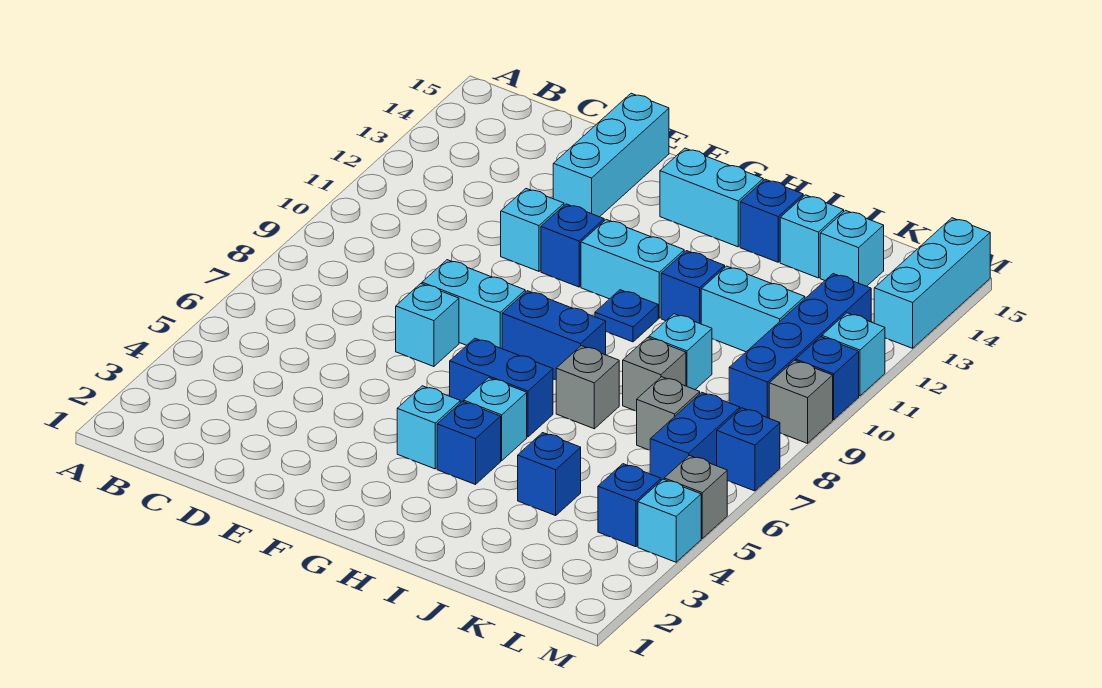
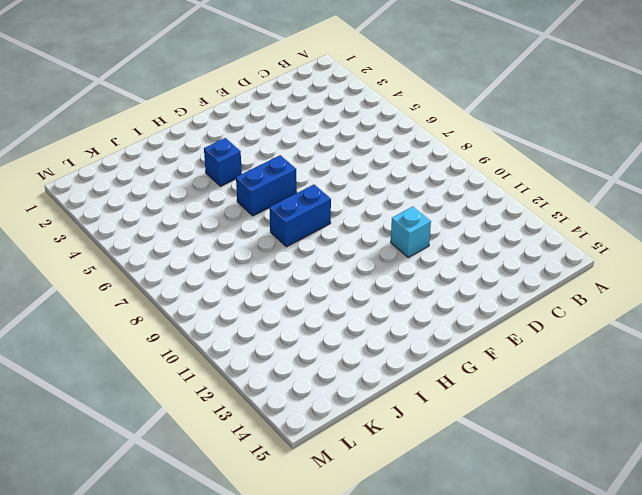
none -> cyan 1x1 brick [396,284,459,367]
none -> cyan 1x2 brick [422,260,525,349]
none -> cyan 1x3 brick [553,93,669,217]
none -> blue 1x1 brick [541,204,604,287]

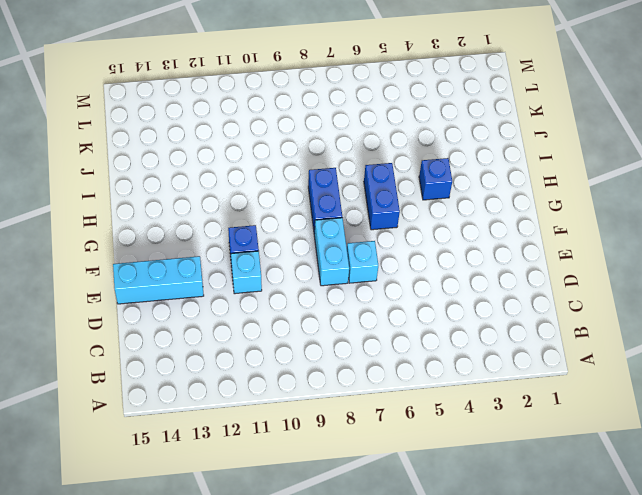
none -> cyan 1x1 brick [397,386,460,469]
none -> cyan 1x2 brick [581,220,684,318]
none -> cyan 1x2 brick [660,148,763,247]
none -> cyan 1x1 brick [464,378,527,461]

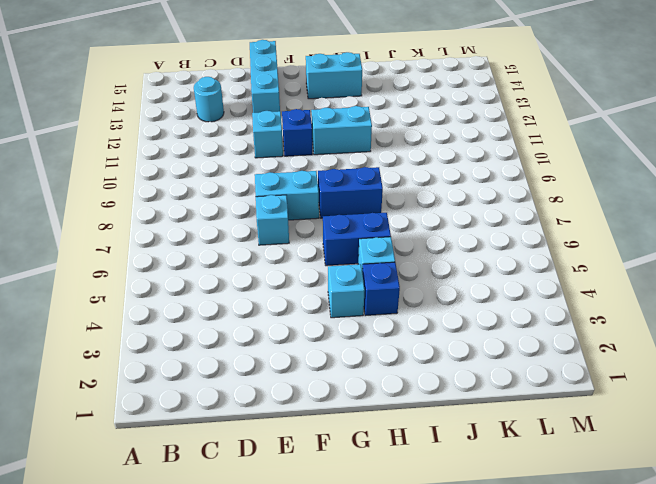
cyan 1x1 round brick [194,77,224,122] -> none
none -> blue 1x1 plate [595,290,658,342]
none -> grey 1x1 brick [556,346,619,429]
none -> blue 1x1 brick [661,251,725,324]
none -> blue 1x1 brick [740,179,803,262]

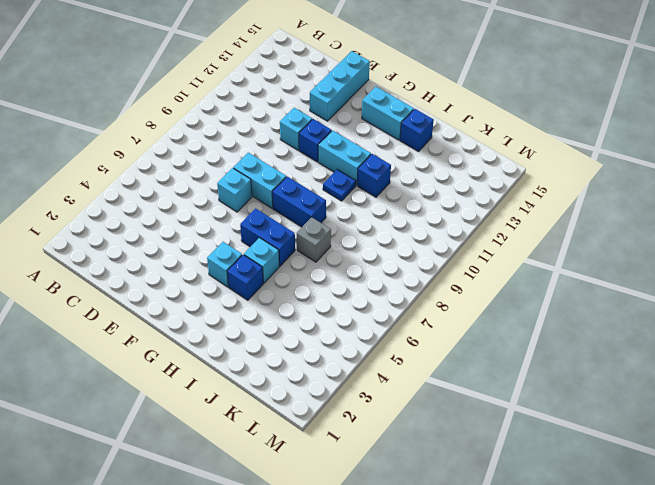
none -> blue 1x1 brick [518,433,581,516]
none -> grey 1x1 brick [623,338,686,411]
none -> cyan 1x1 brick [649,314,712,389]
none -> cyan 1x2 brick [701,266,805,352]

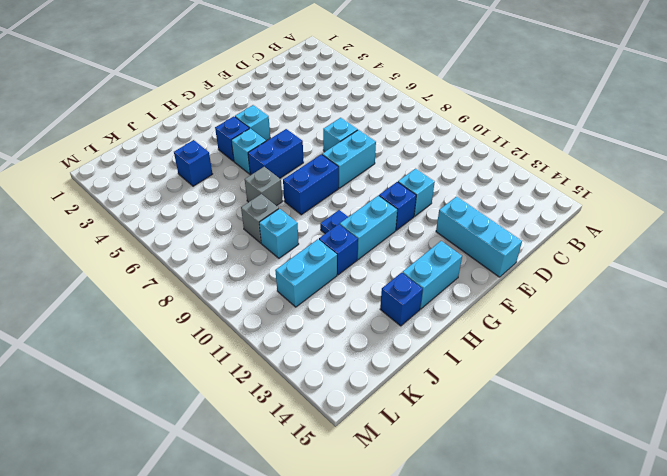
none -> cyan 1x1 brick [780,195,844,278]
none -> grey 1x1 brick [637,377,700,450]
none -> cyan 1x1 brick [820,210,884,286]
none -> blue 1x1 brick [598,464,661,547]

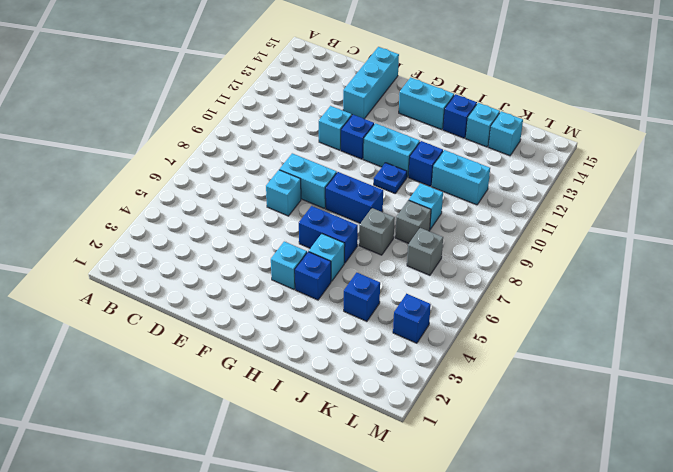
none -> blue 1x2 brick [650,392,740,480]
none -> blue 1x4 brick [729,274,871,418]
none -> cyan 1x1 brick [638,479,701,562]
none -> grey 1x1 brick [664,455,727,538]

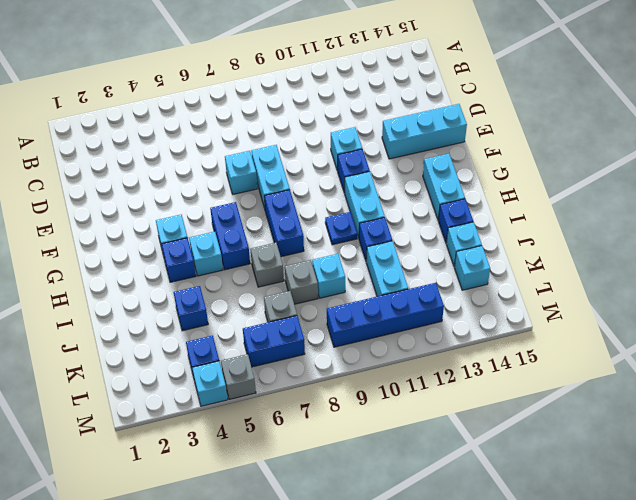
none -> blue 1x1 brick [717,408,780,491]
none -> grey 1x1 brick [769,360,833,443]
none -> blue 1x1 brick [796,337,859,420]
none -> cyan 1x1 brick [822,313,885,396]

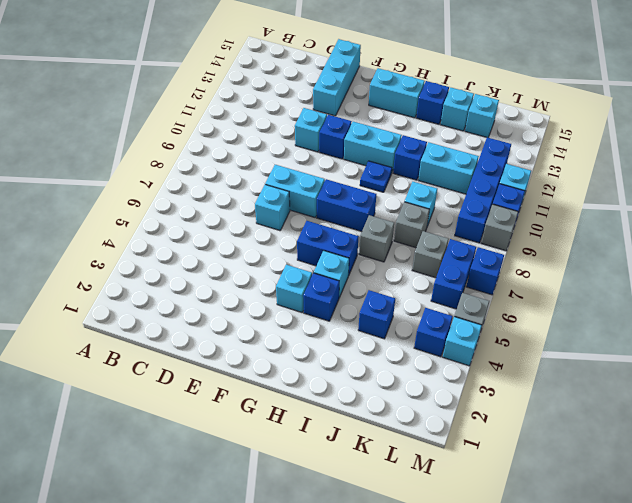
none -> cyan 1x3 brick [874,218,990,348]

